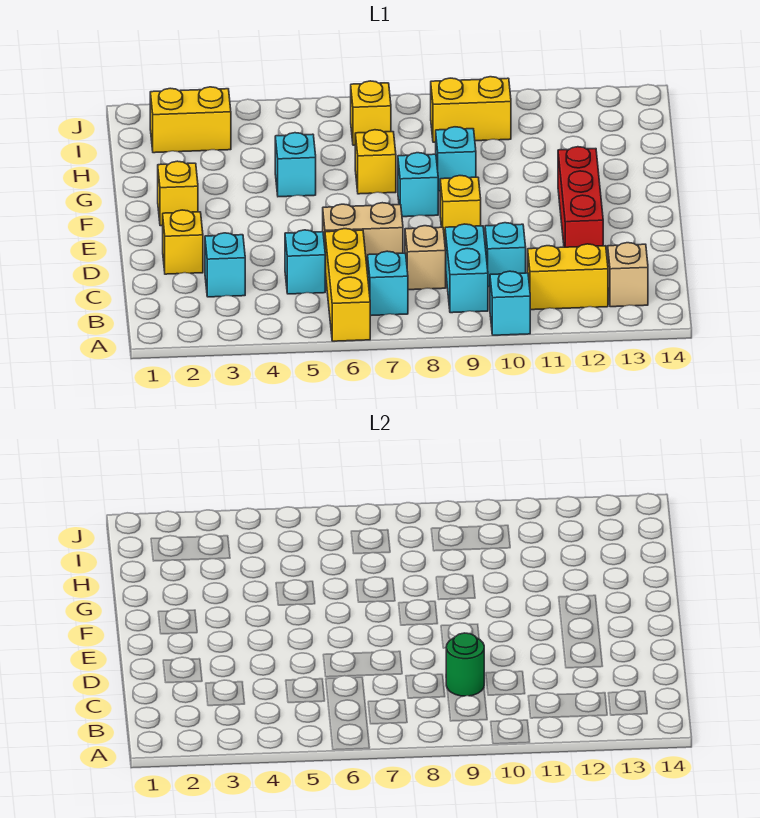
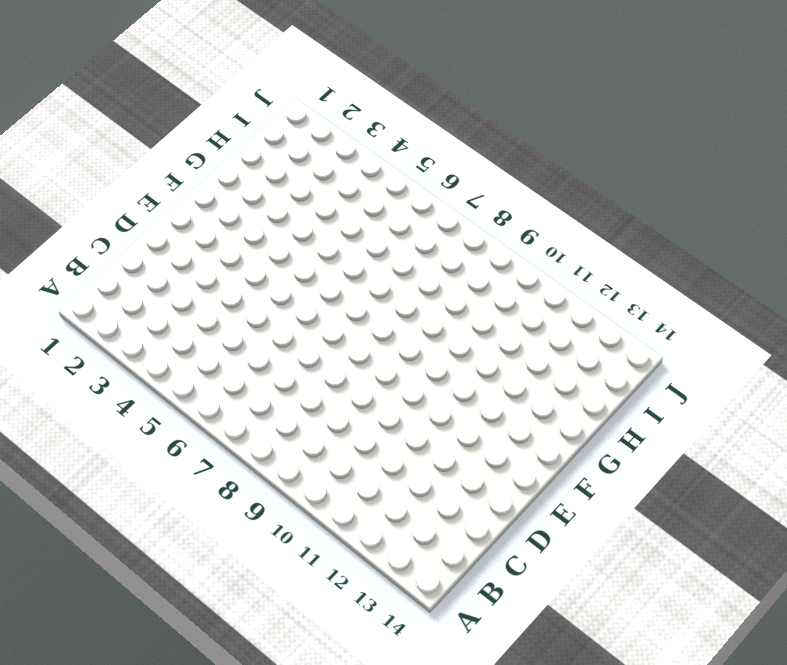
none -> yellow 1x3 brick [325,229,370,341]
none -> cyan 1x1 brick [490,271,530,335]
none -> cyan 1x1 brick [368,251,408,316]

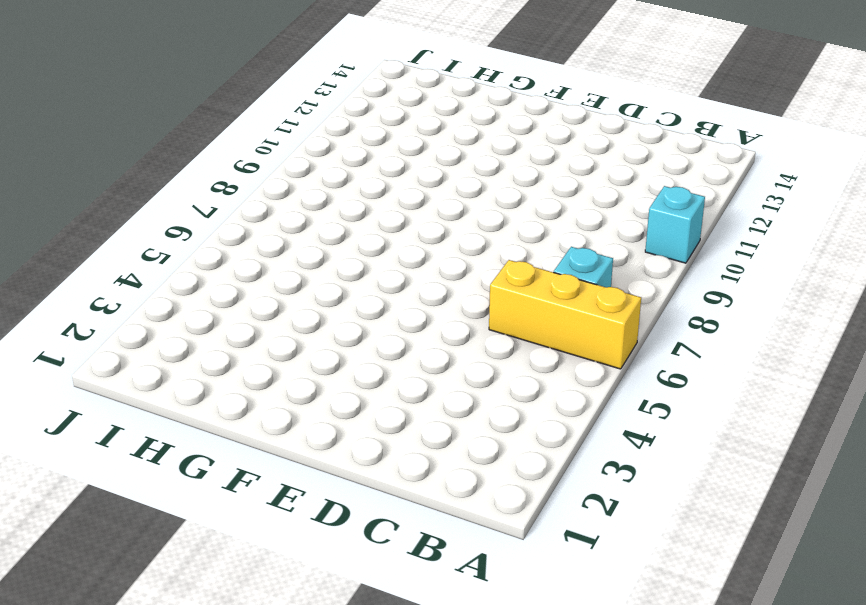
none -> cyan 1x2 brick [445,224,488,313]
none -> yellow 1x2 brick [528,244,608,310]
none -> tan 1x1 brick [608,243,648,307]

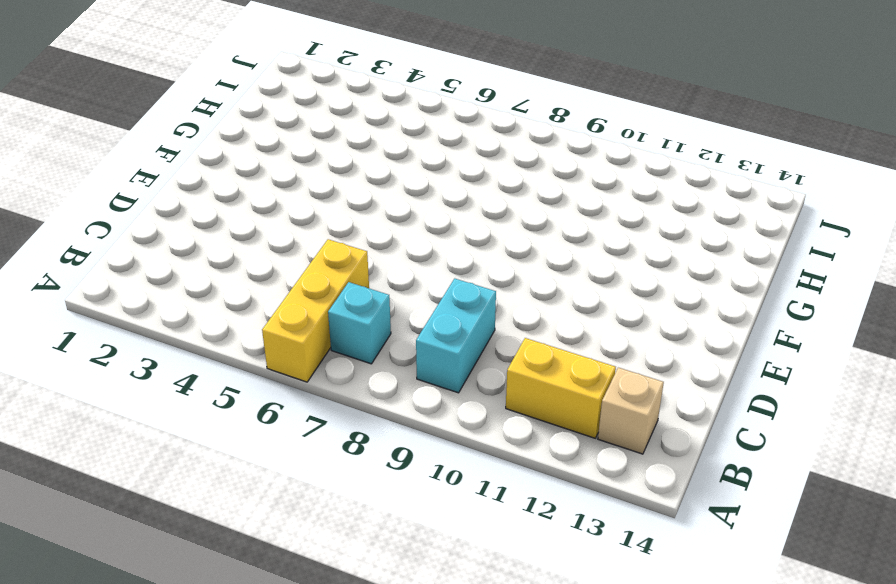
none -> cyan 1x1 brick [490,271,530,335]
none -> cyan 1x1 brick [205,233,245,297]
none -> cyan 1x1 brick [285,230,325,294]

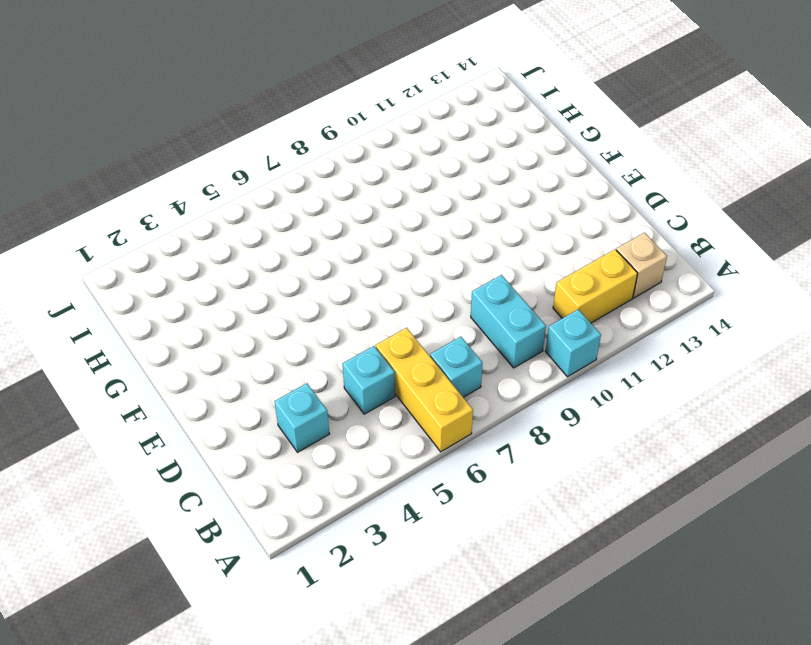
none -> tan 1x1 brick [405,226,446,290]
none -> cyan 1x1 brick [485,223,526,287]
none -> yellow 1x1 brick [163,210,203,274]

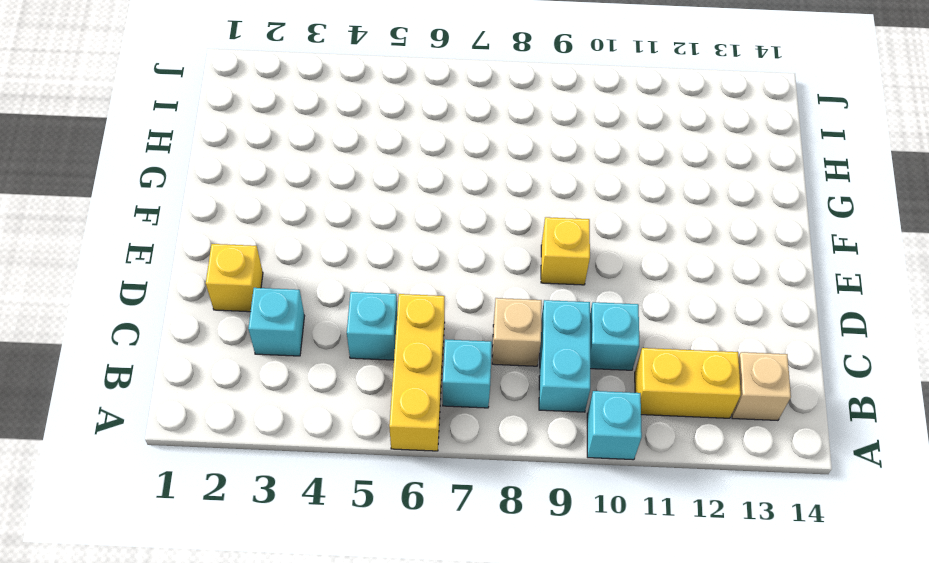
none -> tan 1x2 brick [323,203,403,267]
none -> red 1x3 brick [558,147,603,247]
none -> yellow 1x1 brick [158,161,198,226]

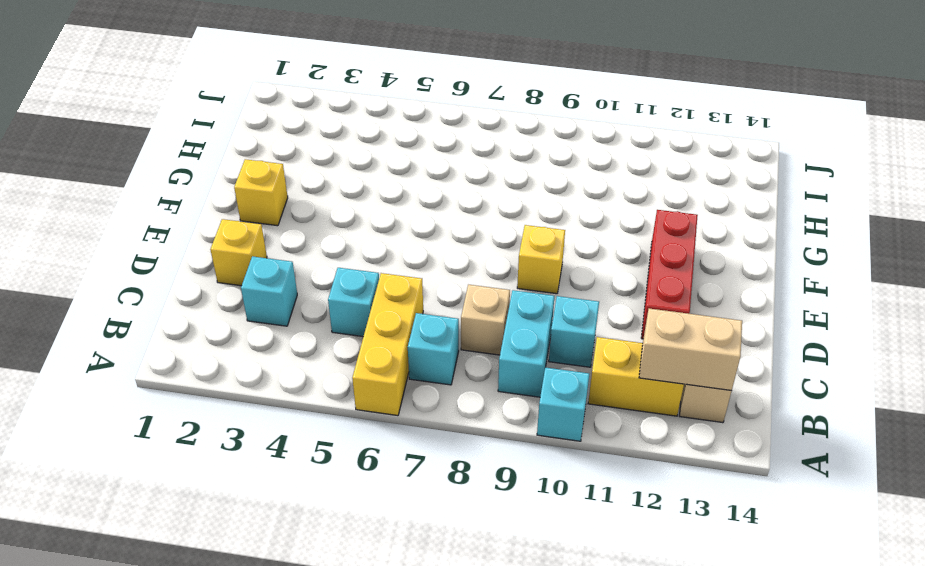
tan 1x2 brick [639,308,742,391] -> tan 1x2 brick moved to [323,203,403,267]
none -> cyan 1x1 brick [398,153,438,217]
none -> cyan 1x1 brick [275,133,316,197]
none -> yellow 1x1 brick [355,130,396,194]

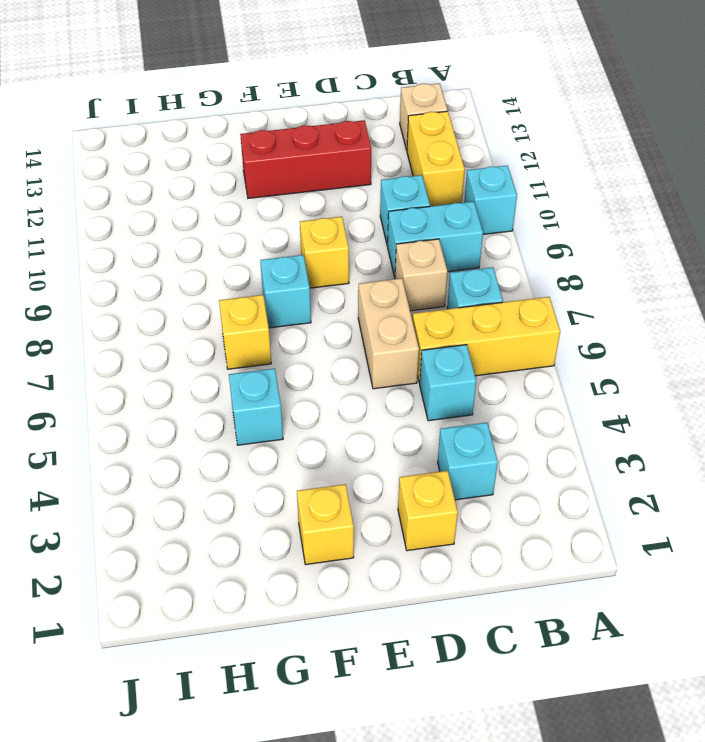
none -> cyan 1x1 brick [436,127,476,191]
none -> yellow 1x2 brick [150,87,231,153]
none -> yellow 1x1 brick [351,81,391,145]

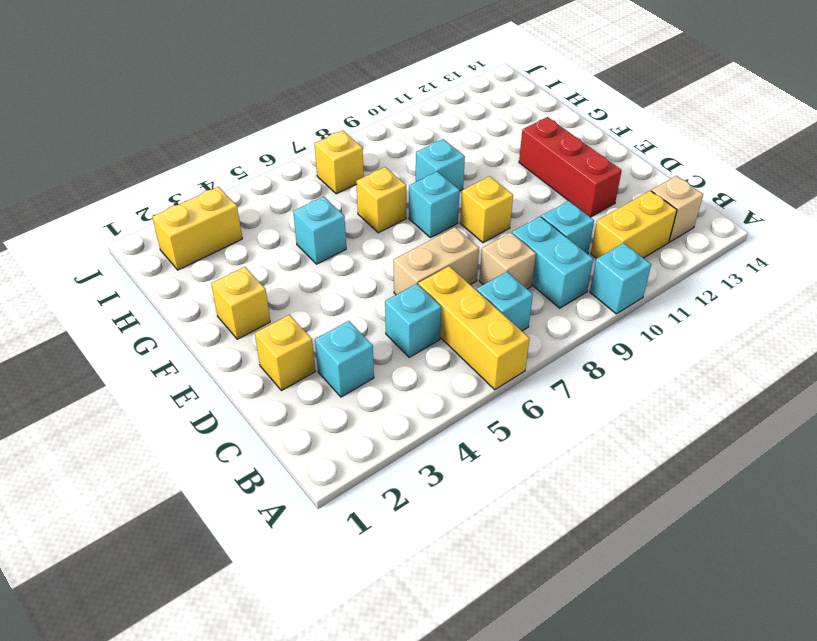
none -> yellow 1x2 brick [431,77,511,142]
none -> green 1x1 round brick [446,633,484,696]

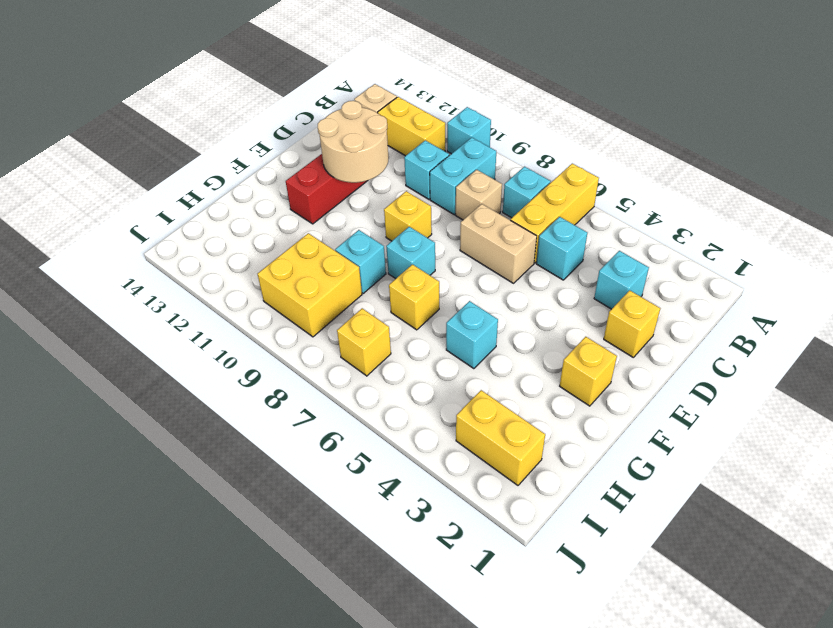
tan 2x2 round brick [318,101,389,183] -> none
yellow 2x2 brick [258,233,362,337] -> yellow 1x2 brick [431,77,511,142]
none -> green 1x1 round brick [446,633,484,696]

